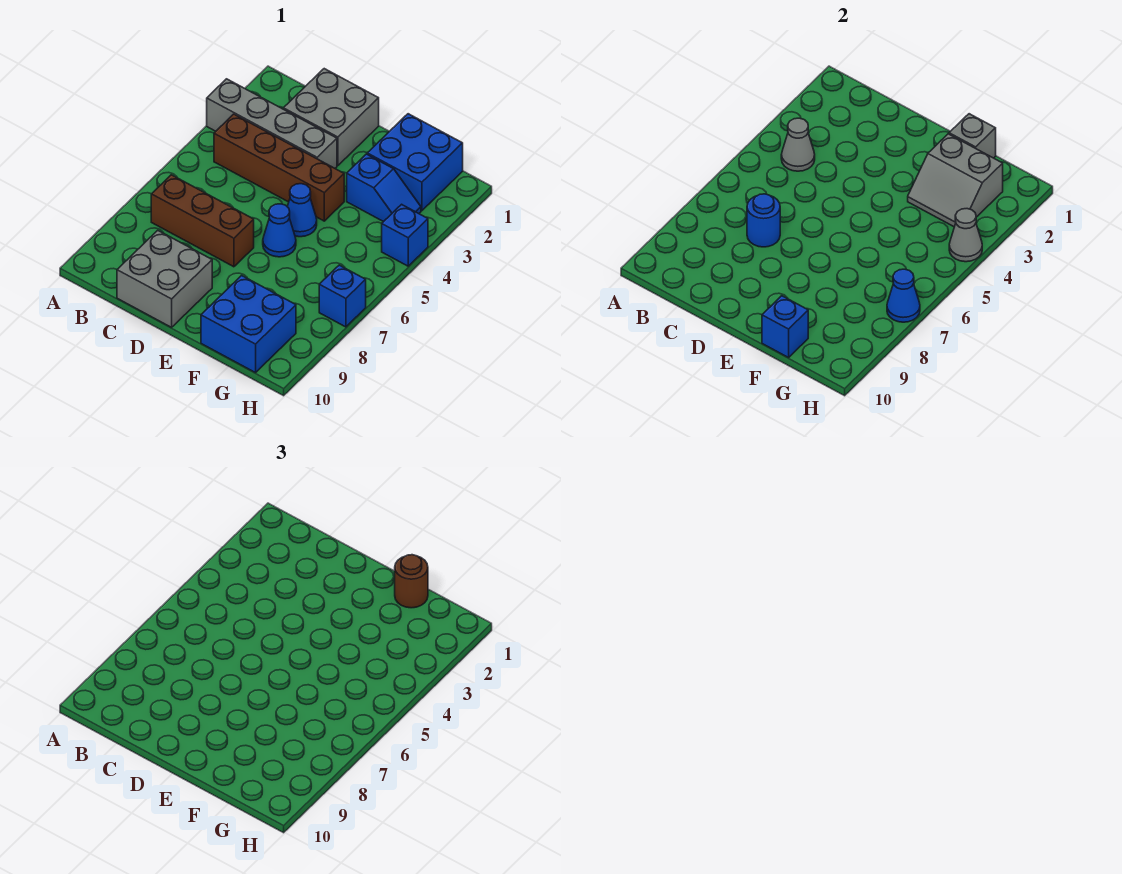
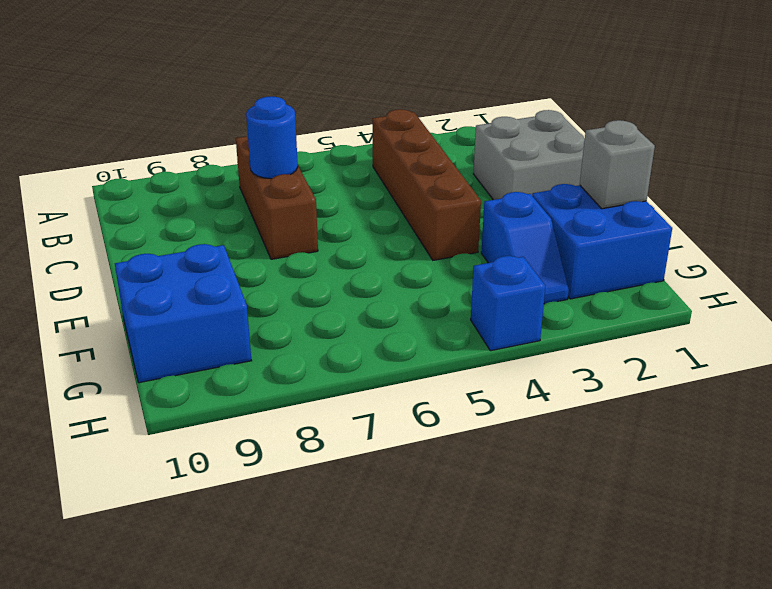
none -> grey 1x4 brick [207,79,337,168]
none -> grey 2x2 brick [117,230,212,327]
none -> blue 1x1 cone [287,184,317,237]

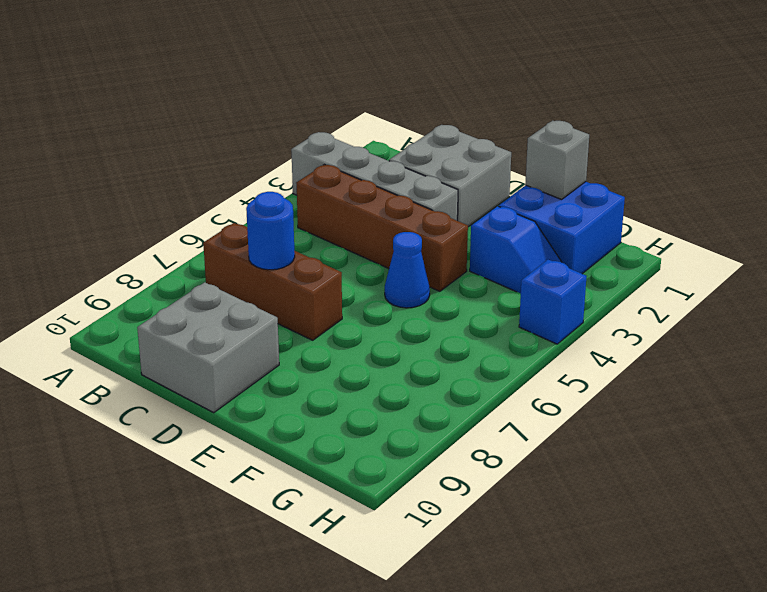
none -> blue 1x1 cone [263,204,296,257]
none -> blue 2x2 brick [201,276,296,373]
none -> blue 1x1 brick [319,265,366,327]

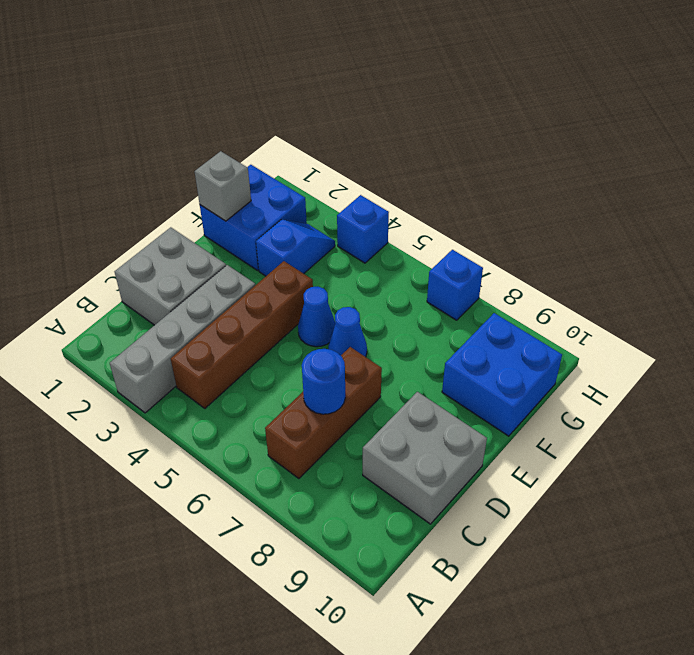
none -> grey 1x1 cone [781,118,815,171]
none -> grey 2x2 slope [908,134,1003,227]
none -> blue 1x1 brick [762,296,808,358]

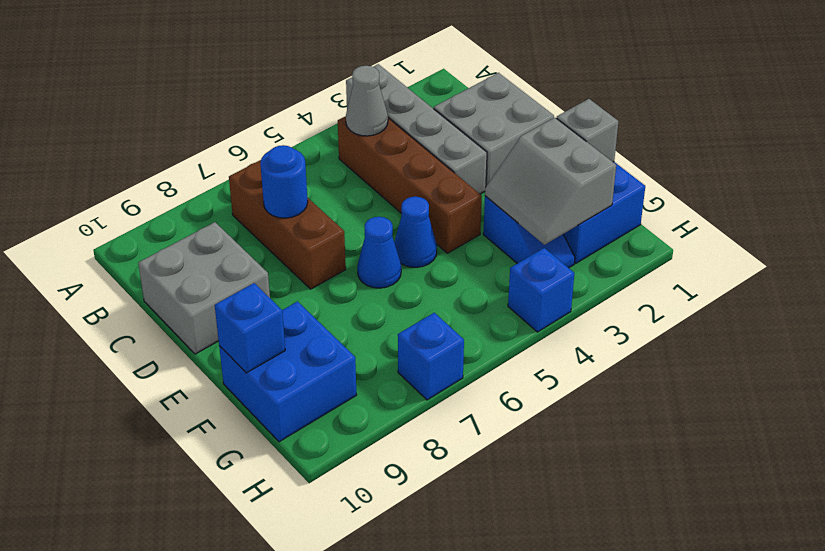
none -> grey 1x1 cone [949,209,982,262]
none -> blue 1x1 cone [887,269,920,322]
none -> brown 1x1 round brick [395,555,428,608]

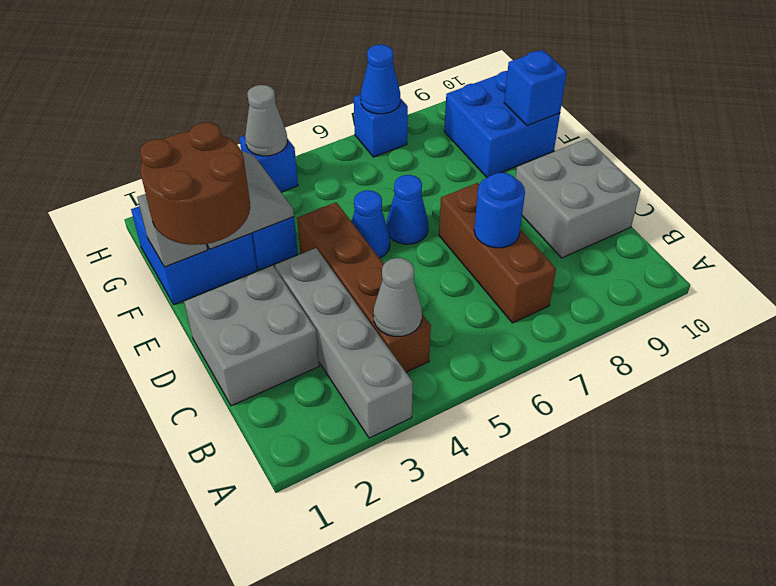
brown 2x2 round brick [140,122,250,245] -> brown 1x1 round brick [395,555,428,608]

